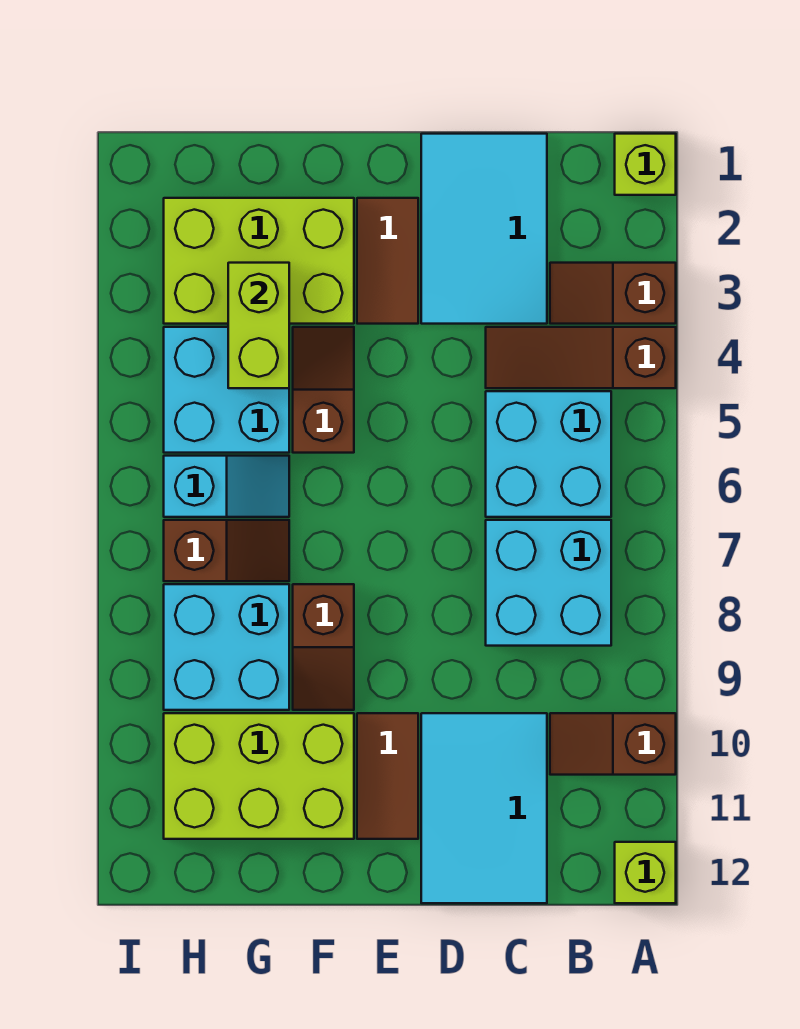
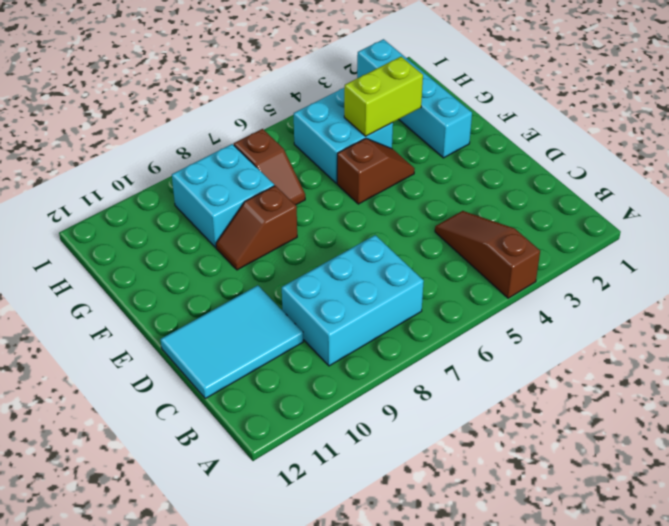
cyan 2x3 brick [282,235,424,366] -> cyan 2x2 brick [486,520,611,646]
cyan 1x4 brick [357,39,472,158] -> lime 2x3 brick [164,198,354,324]
none -> lime 1x1 brick [615,134,676,195]
none -> brown 1x2 slope [550,263,676,324]
none -> brown 1x2 slope [550,713,676,775]

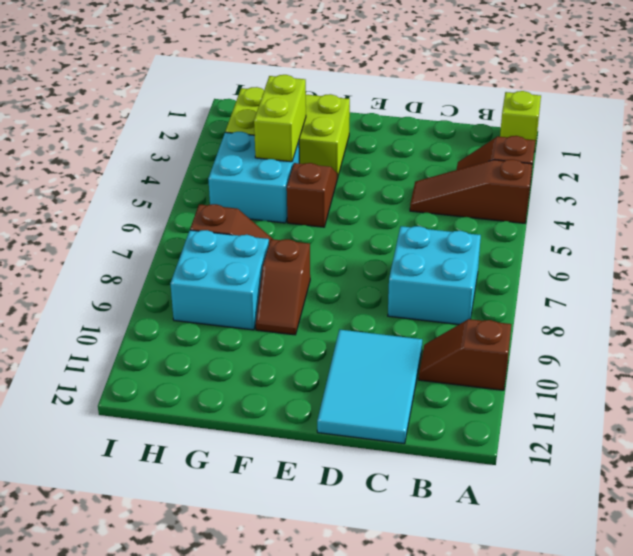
none -> lime 1x1 brick [615,842,676,903]
none -> cyan 2x2 brick [486,391,611,517]
none -> cyan 2x3 tile [421,134,547,324]

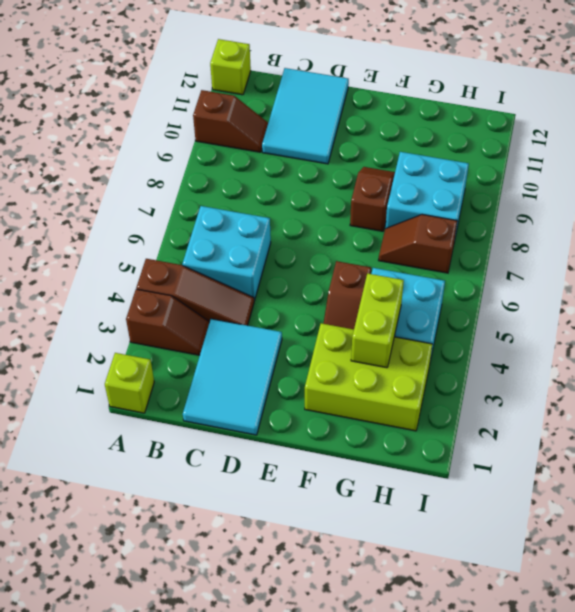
none -> cyan 2x2 brick [486,520,611,646]
none -> brown 1x2 tile [357,198,418,324]
none -> brown 1x2 tile [357,713,418,839]

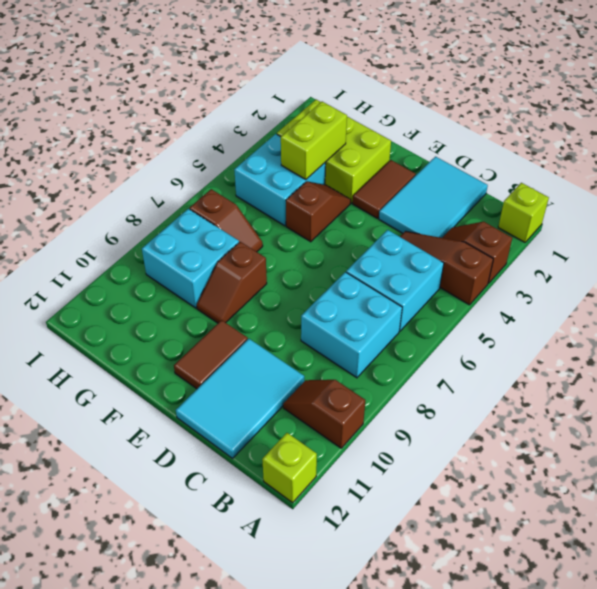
none -> lime 2x3 brick [164,713,354,839]
none -> cyan 1x2 slope [164,456,289,517]

